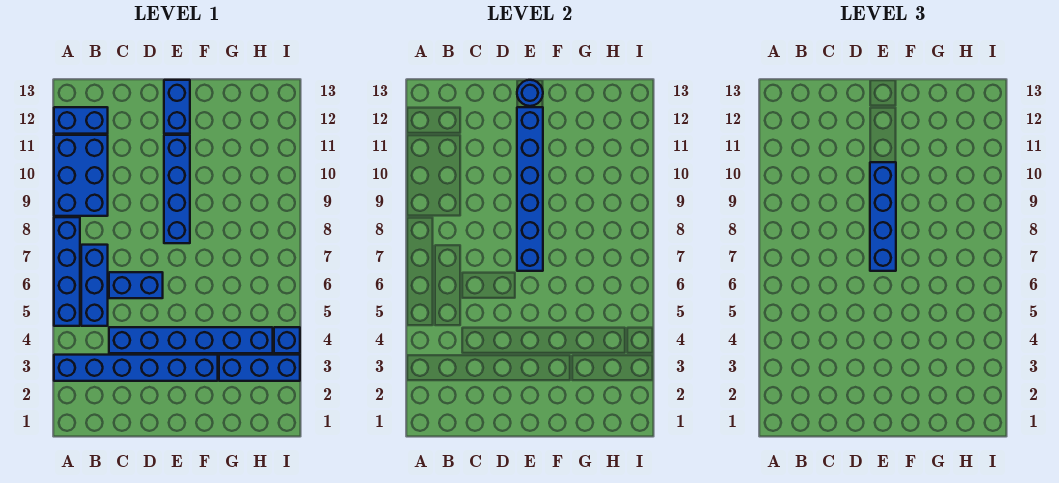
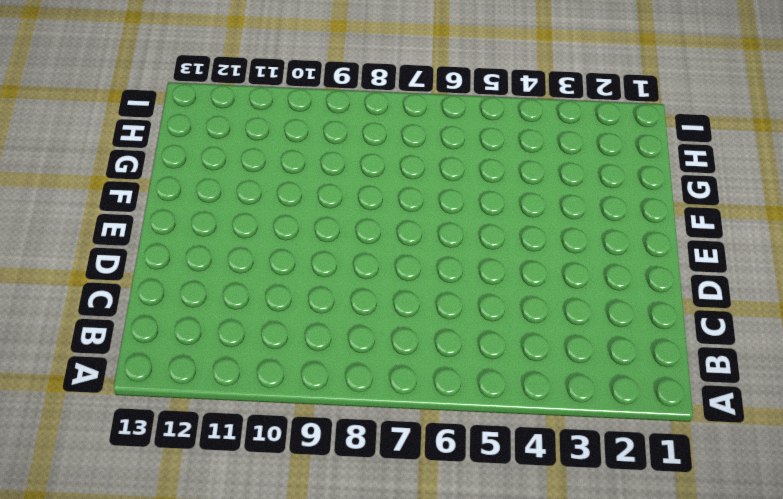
none -> blue 1x6 brick [54,355,218,381]
none -> blue 1x4 brick [54,217,80,326]
none -> blue 2x3 brick [54,135,108,216]

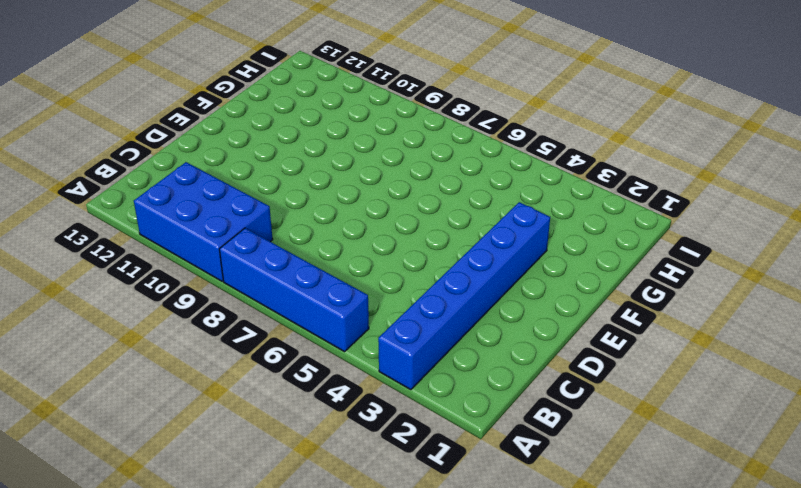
none -> blue 1x2 brick [54,107,108,134]
none -> blue 1x3 brick [81,245,108,326]
none -> blue 1x6 brick [109,327,273,353]

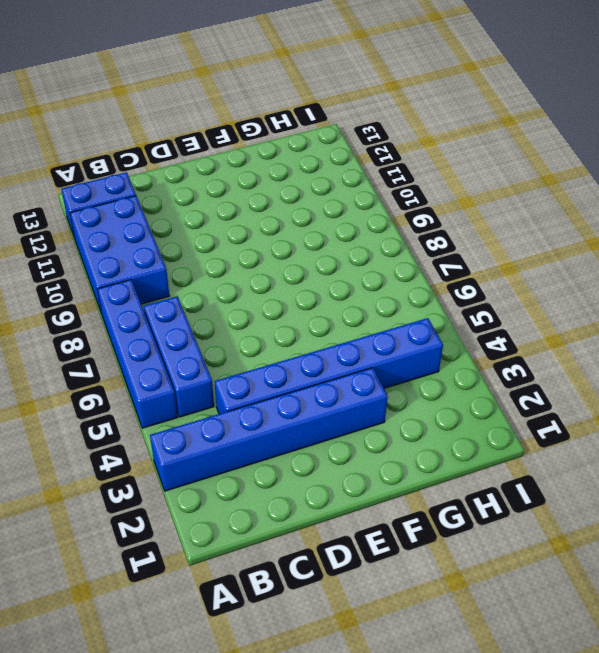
none -> blue 1x2 brick [109,272,163,298]
none -> blue 1x4 brick [164,135,190,243]
none -> blue 1x2 brick [164,80,190,134]

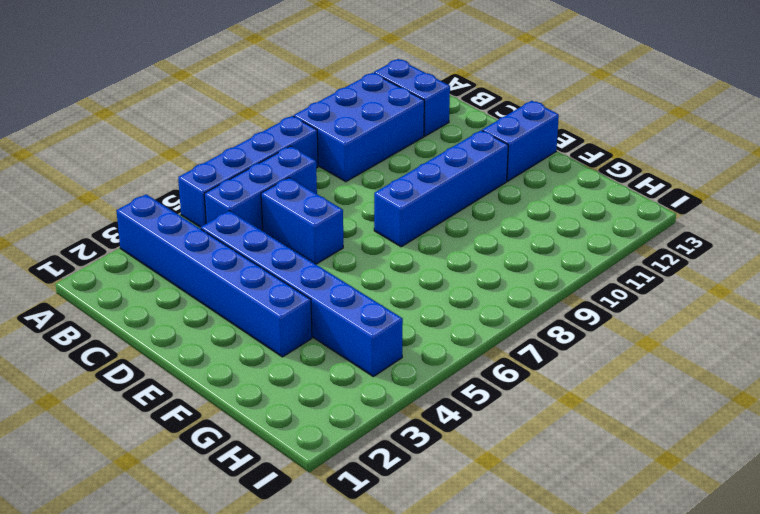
none -> blue 1x3 brick [219,355,300,381]
none -> blue 1x1 brick [274,327,300,353]
none -> blue 1x6 brick [517,107,543,271]

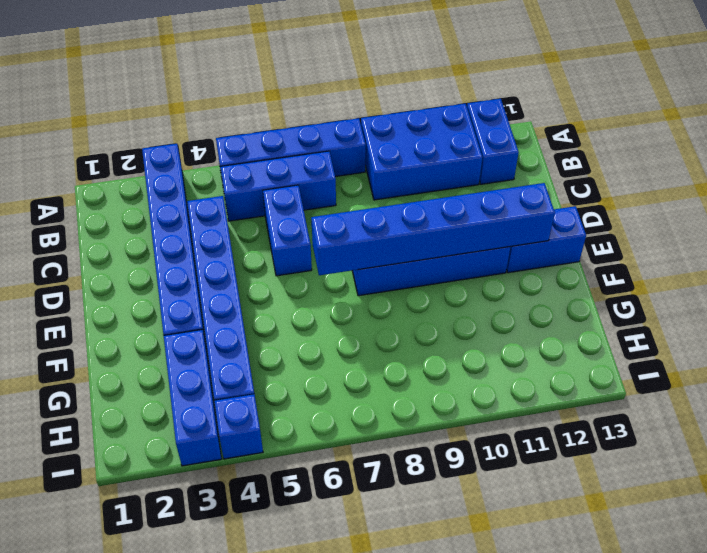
none -> blue 1x1 round brick [517,80,543,106]
none -> blue 1x4 brick [870,162,896,271]

